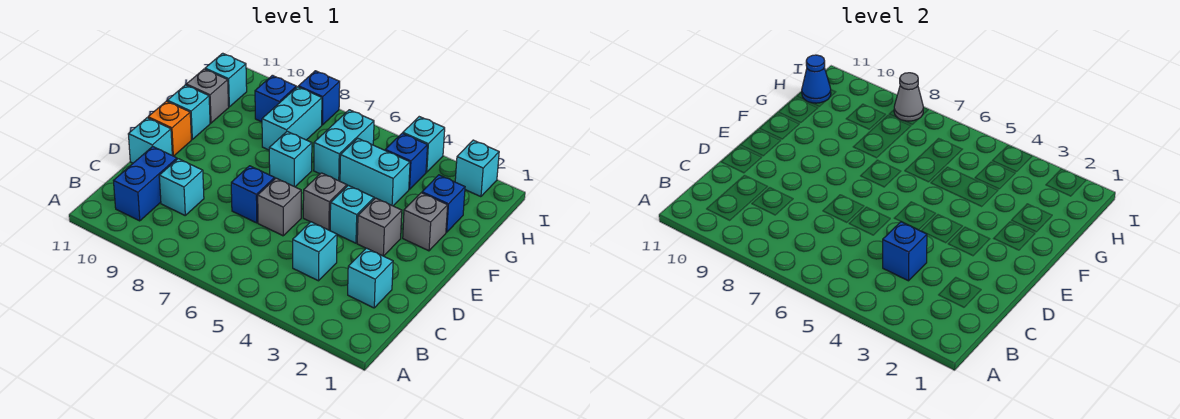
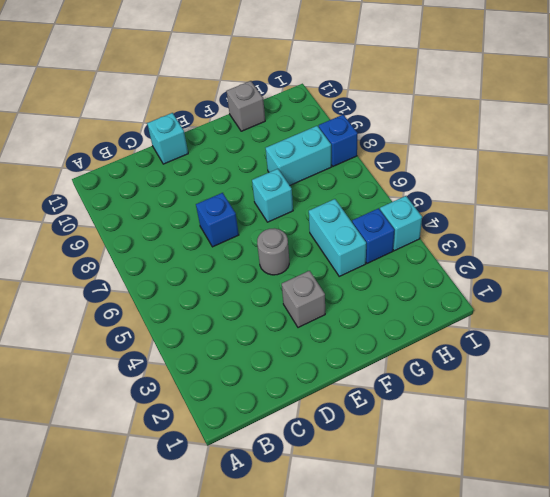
grey 1x1 round brick [257,228,289,275] -> grey 1x1 brick [303,173,347,230]
none -> blue 1x2 brick [114,146,177,221]
none -> cyan 1x1 brick [348,248,393,308]
none -> cyan 1x1 brick [293,222,337,281]

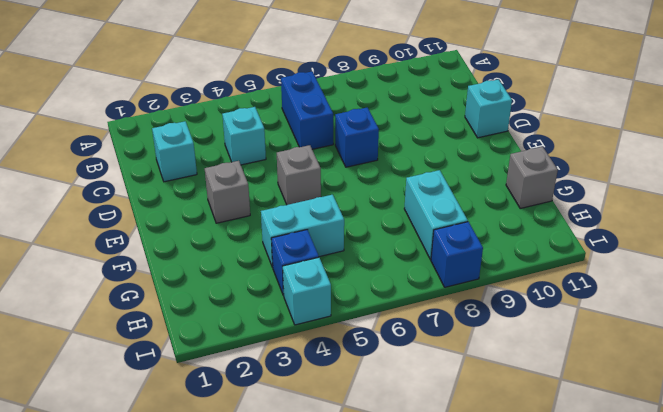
blue 1x2 brick [281,72,333,149] -> blue 1x2 brick moved to [114,146,177,221]
none -> cyan 1x1 brick [159,159,204,215]
none -> grey 1x1 brick [258,178,301,236]
none -> cyan 1x1 brick [330,185,374,243]

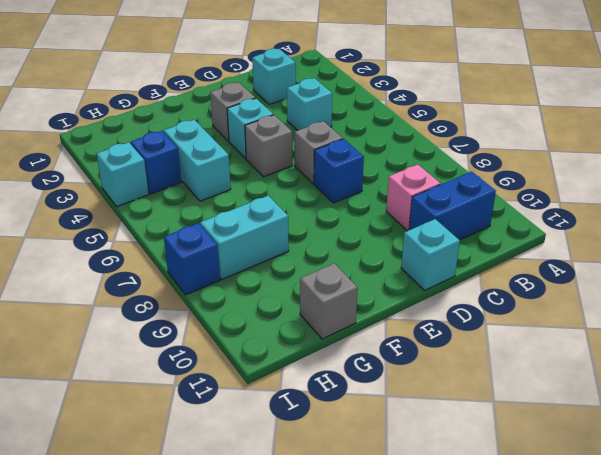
pink 1x1 brick [386,165,440,231] -> cyan 1x1 brick [159,159,204,215]
none -> orange 1x1 brick [148,101,191,156]
none -> grey 1x1 brick [403,193,448,251]
none -> cyan 1x1 brick [269,131,312,187]

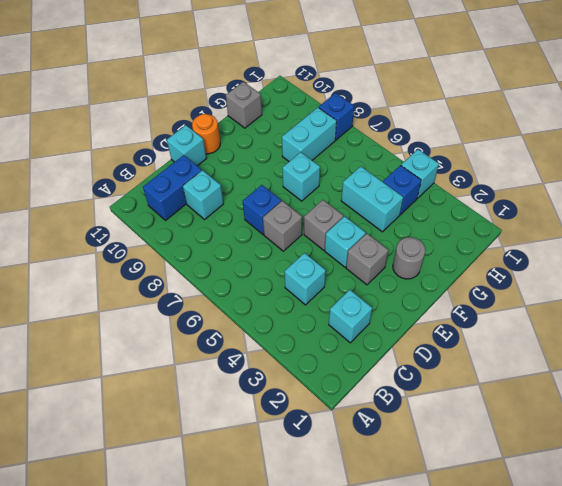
orange 1x1 round brick [192,114,220,154] -> orange 1x1 brick [148,101,191,156]
grey 1x1 round brick [393,237,425,279] -> grey 1x1 brick [403,193,448,251]
none -> cyan 1x1 brick [167,85,210,139]
none -> blue 1x1 brick [422,175,465,232]
none -> cyan 1x2 brick [314,110,374,181]

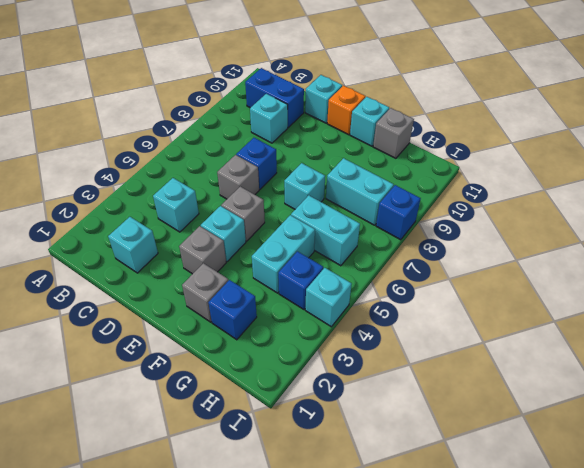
none -> blue 1x1 brick [255,75,296,122]
none -> cyan 1x1 brick [205,53,247,107]
none -> cyan 1x1 brick [455,140,499,197]

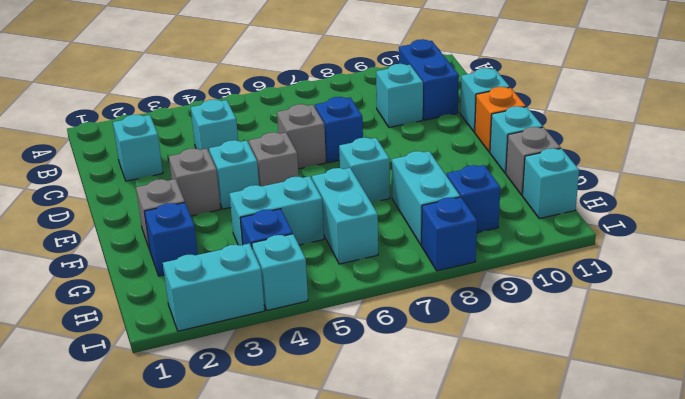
cyan 1x2 brick [163,244,265,331] -> cyan 1x1 brick [455,140,499,197]
none -> blue 1x1 brick [883,222,927,281]
none -> blue 1x1 cone [802,55,831,103]
none -> grey 1x1 cone [894,73,923,121]

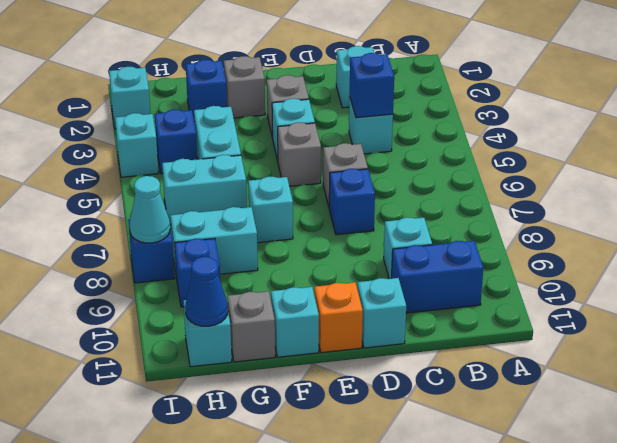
cyan 1x1 cone [129,176,170,243] -> grey 1x1 cone [894,73,923,121]

